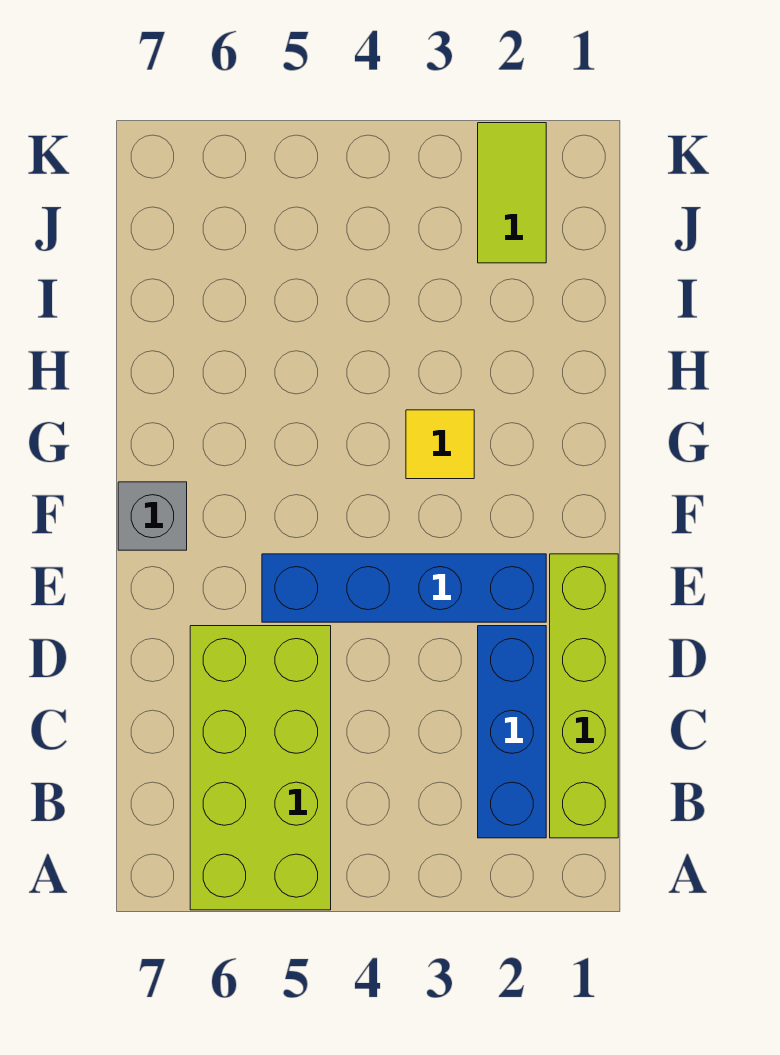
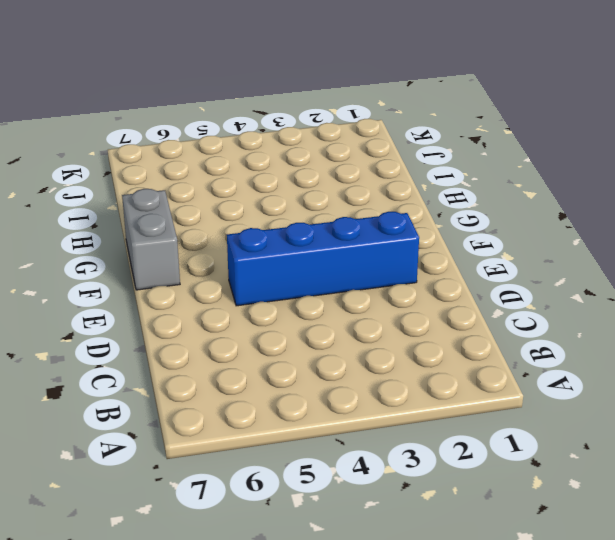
grey 1x2 brick [122,189,180,290] -> grey 1x1 brick [118,482,187,550]
none -> lime 2x4 brick [190,626,331,910]
none -> lime 1x4 brick [550,554,618,838]

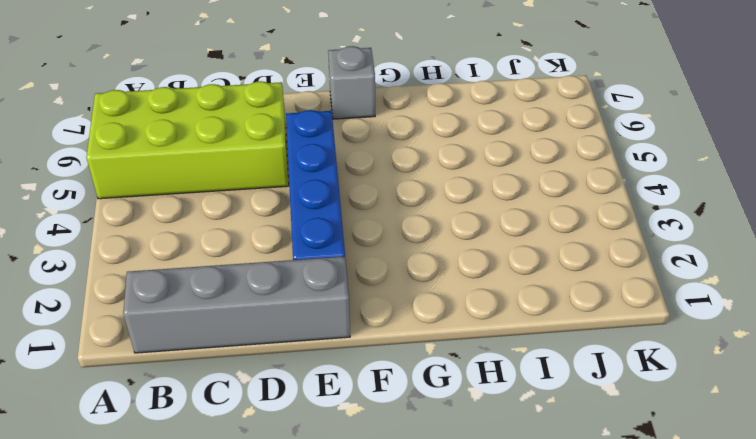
grey 1x4 brick [123,257,350,353] -> lime 1x4 brick [550,554,618,838]
none -> blue 1x3 brick [478,626,546,838]
none -> yellow 1x1 tile [406,410,474,479]

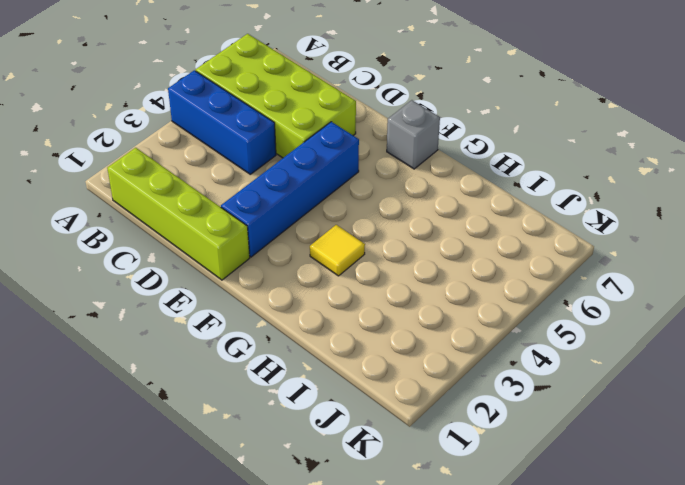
blue 1x3 brick [168,70,276,174] -> blue 1x3 brick moved to [478,626,546,838]
none -> lime 1x2 tile [478,123,546,263]

